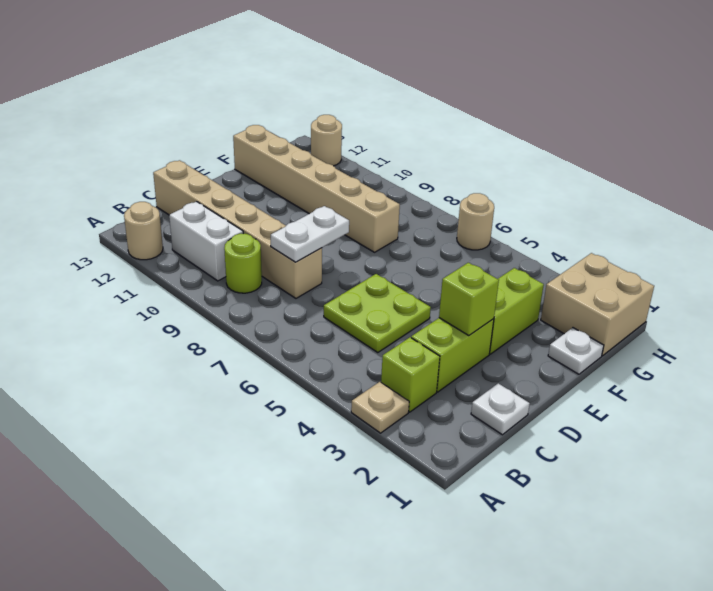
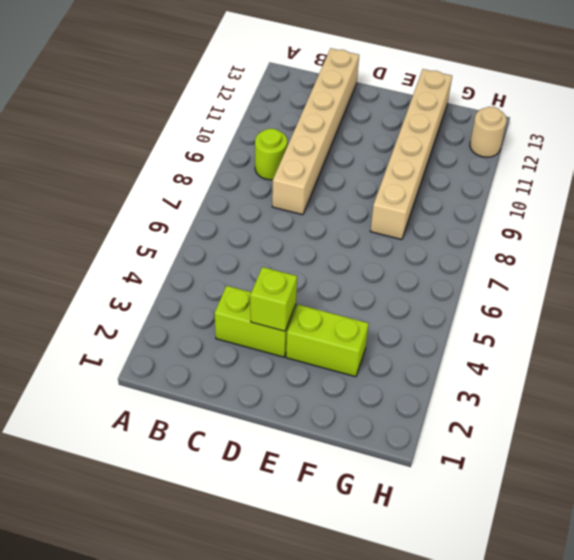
none -> tan 1x1 plate [351,382,409,433]
none -> tan 1x1 round brick [124,202,163,260]
none -> lime 1x1 brick [381,337,440,412]

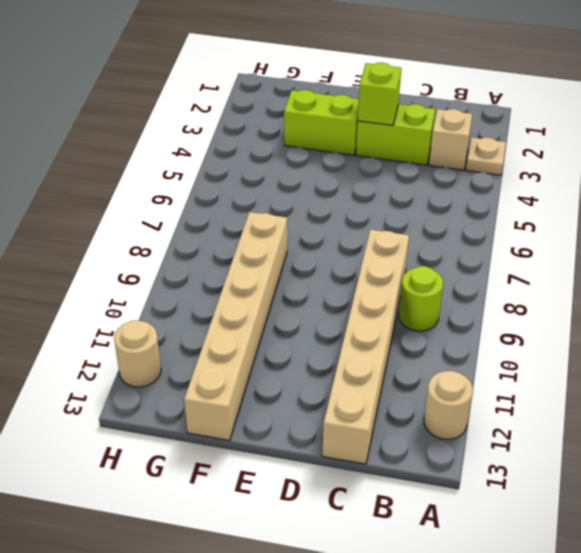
tan 1x1 brick [429,109,472,170] -> lime 1x1 brick [381,337,440,412]
none -> white 1x2 brick [169,202,243,281]
none -> white 1x1 plate [471,383,530,435]
none -> lime 2x2 plate [324,274,431,353]

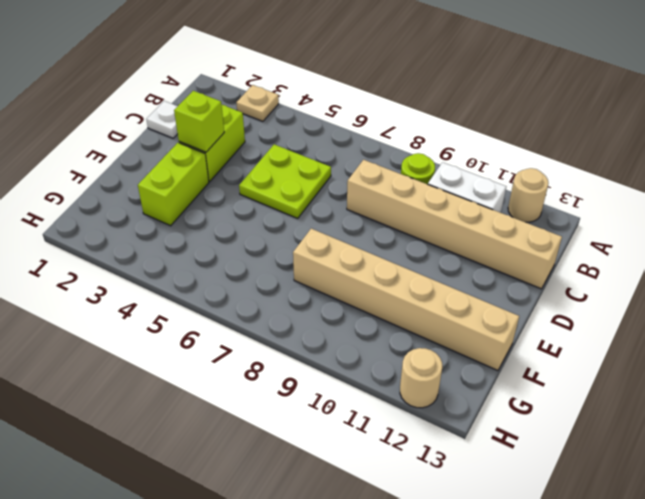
none -> lime 1x1 brick [381,337,440,412]
none -> white 1x1 plate [548,328,604,374]
none -> tan 2x2 brick [541,253,654,356]

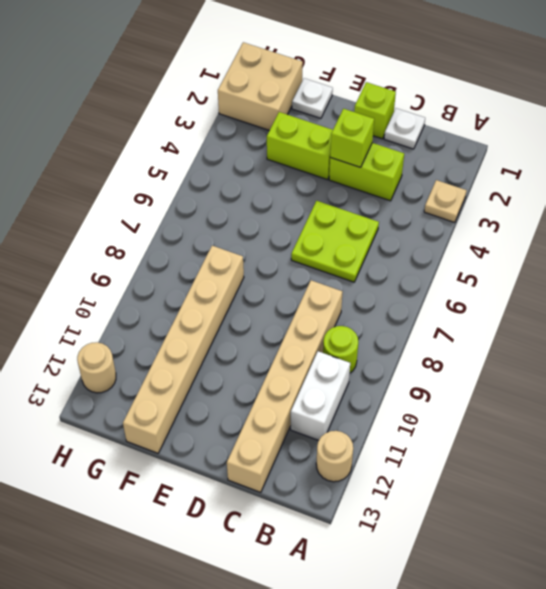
lime 1x1 brick [354,82,396,139] -> lime 1x1 brick moved to [381,337,440,412]
none -> tan 1x1 round brick [457,193,494,250]
none -> white 1x2 plate [271,206,349,262]

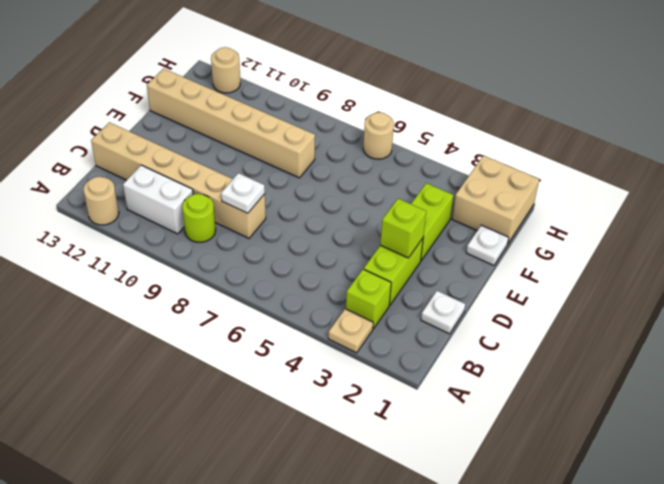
white 1x1 plate [221,173,265,213] -> white 1x2 plate [271,206,349,262]
none -> lime 2x2 plate [324,274,431,353]

